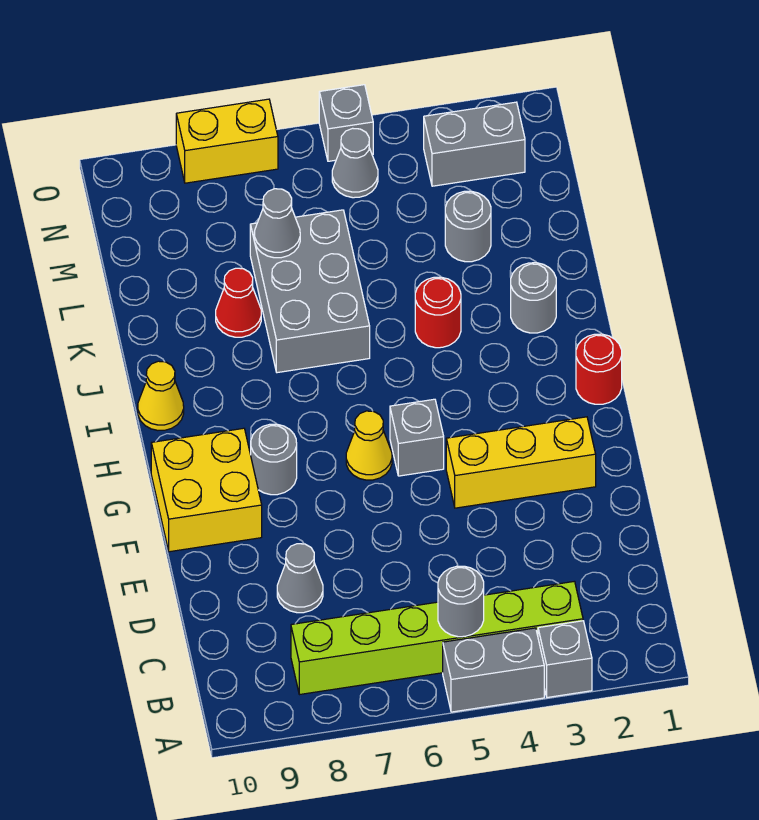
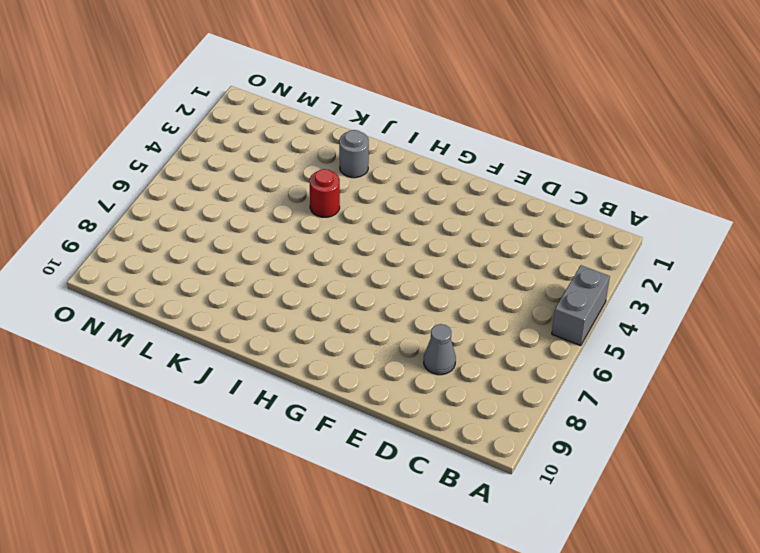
none -> grey 1x1 brick [538,621,592,698]
none -> lime 1x6 brick [291,581,583,695]
none -> yellow 1x3 brick [446,417,596,508]

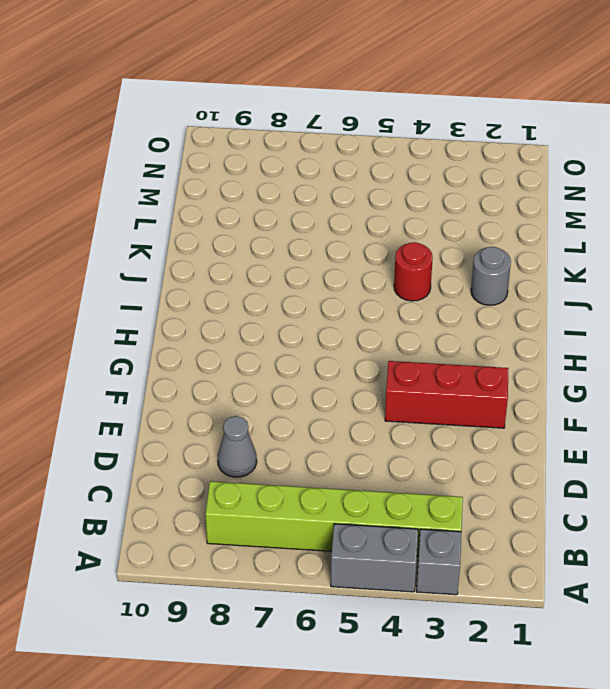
red 1x3 brick [385,361,508,428] -> yellow 1x3 brick [446,417,596,508]
none -> yellow 2x2 brick [151,428,262,552]
none -> grey 1x1 brick [390,399,444,476]
none -> yellow 1x1 cone [346,411,392,480]

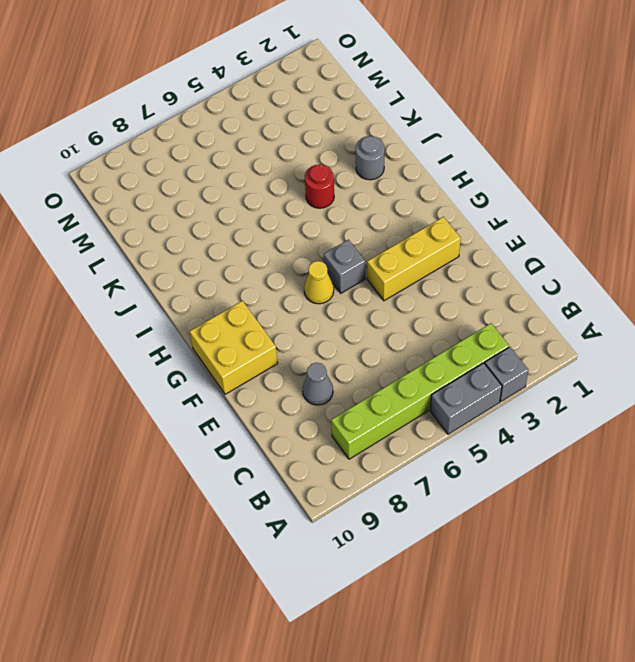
none -> grey 1x1 round brick [251,424,297,495]
none -> red 1x1 round brick [576,334,622,404]
none -> yellow 1x1 cone [138,361,184,430]

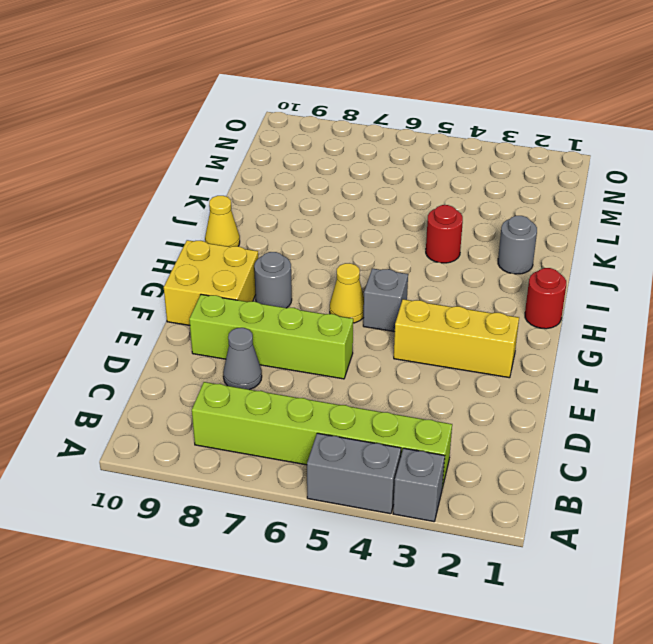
lime 1x4 brick [189,294,353,379] -> none
none -> grey 2x3 brick [250,210,370,373]
none -> red 1x1 cone [216,268,261,337]
none -> grey 1x1 round brick [445,191,491,262]

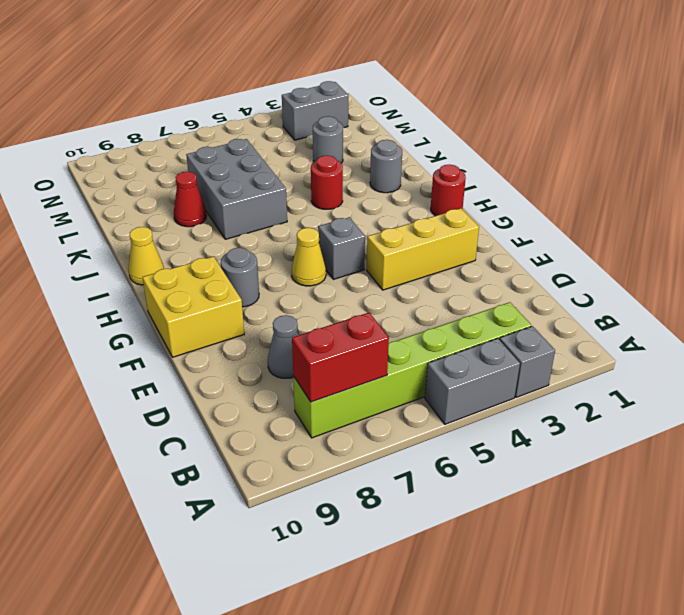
red 1x2 brick [292,313,389,402] -> none
none -> grey 1x1 cone [332,128,378,198]
none -> grey 1x1 brick [319,85,373,161]
none -> yellow 1x2 brick [176,99,278,183]

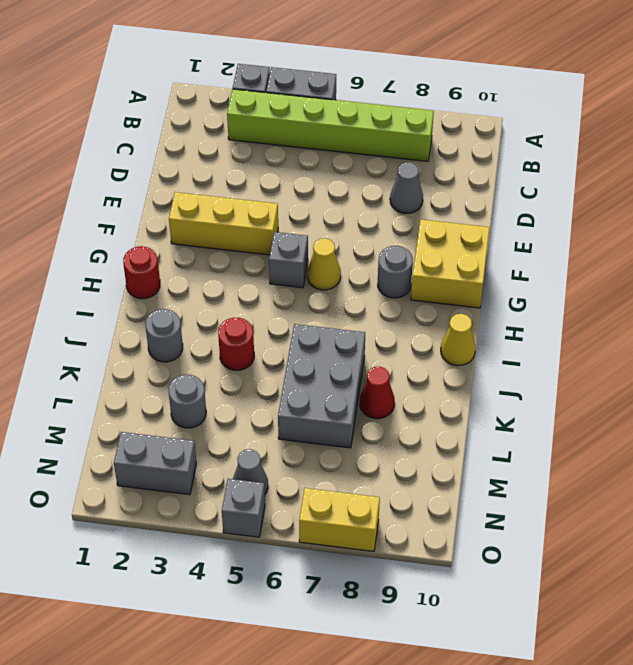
none -> grey 1x1 round brick [438,566,484,637]
none -> grey 1x1 cone [254,189,300,258]

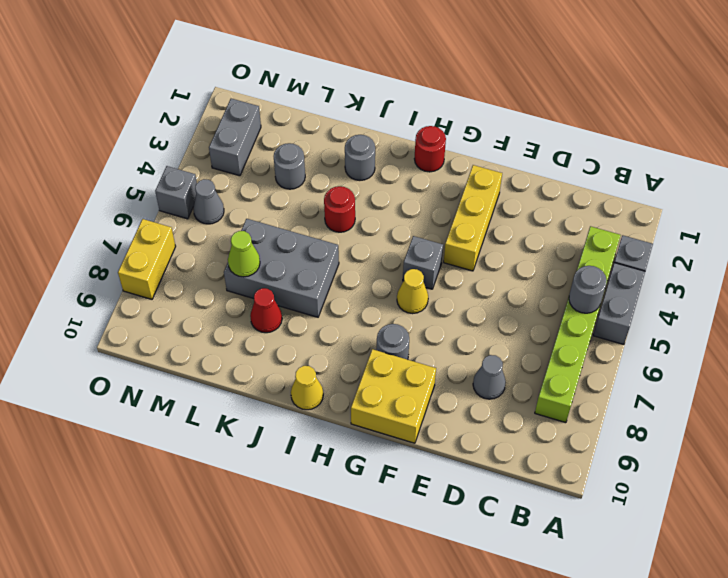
lime 1x1 cone [228,231,260,277] -> grey 1x1 cone [254,189,300,258]

